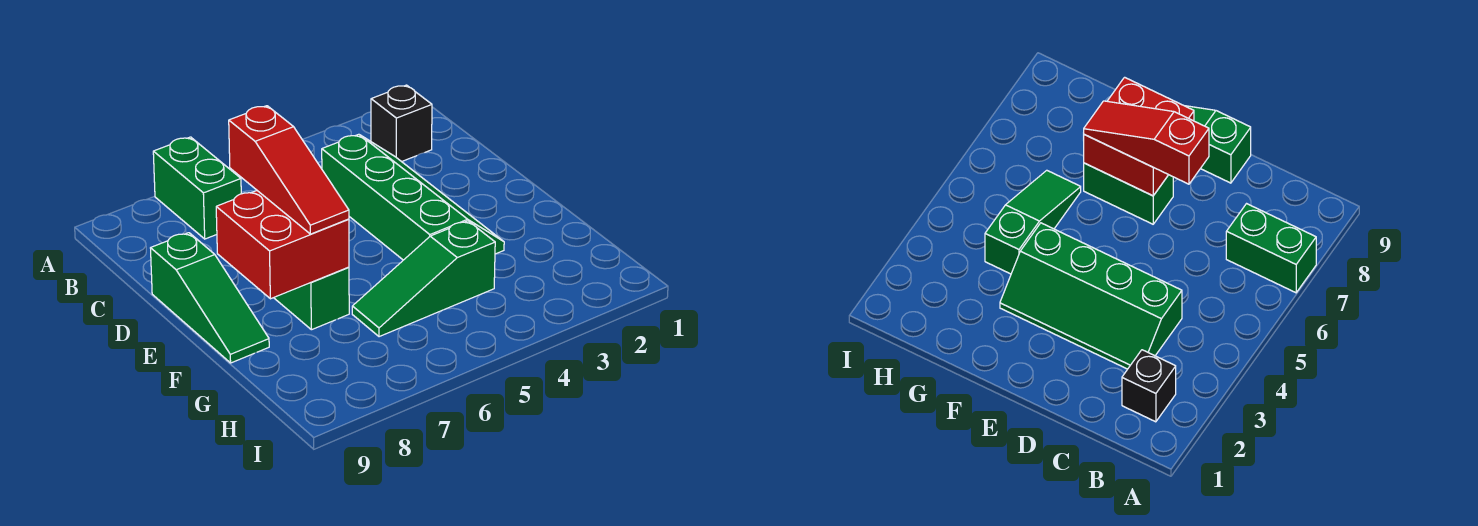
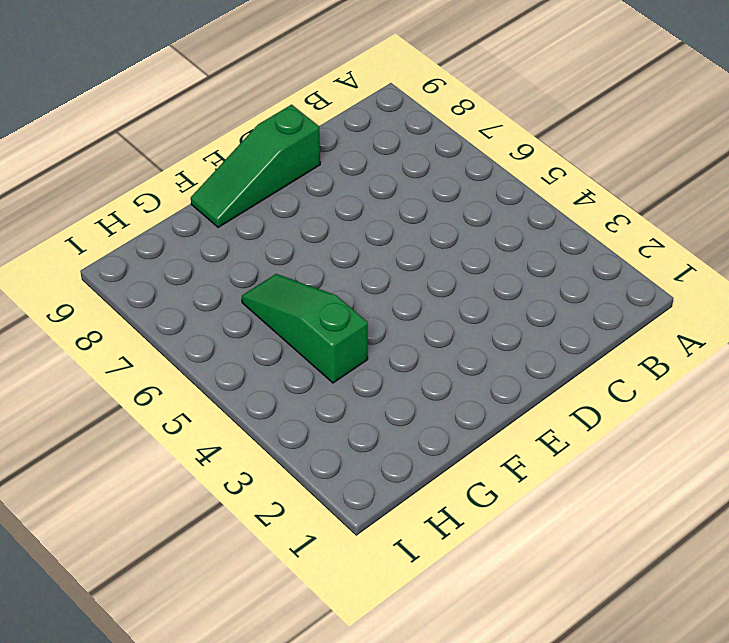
none -> green 1x2 brick [153,137,241,239]
none -> black 1x1 brick [371,85,432,162]

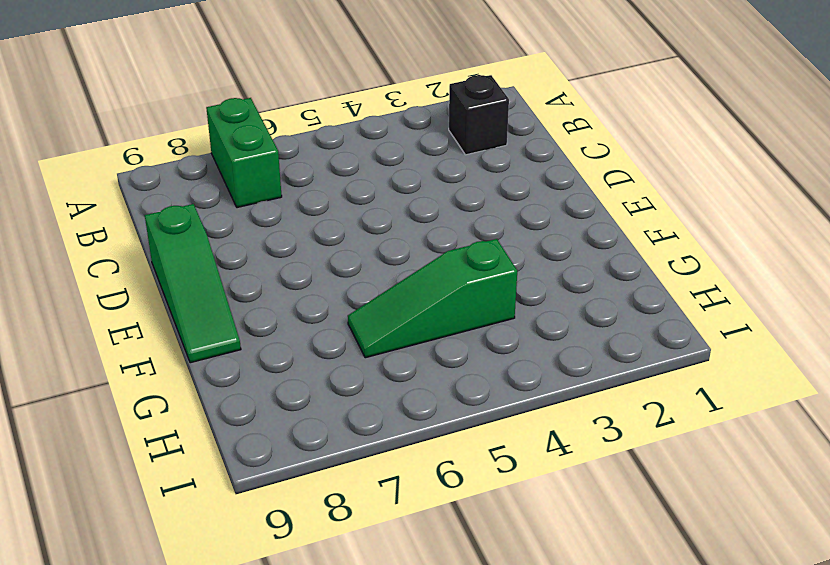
none -> green 2x4 slope [322,134,504,260]
none -> green 1x2 brick [274,267,349,330]

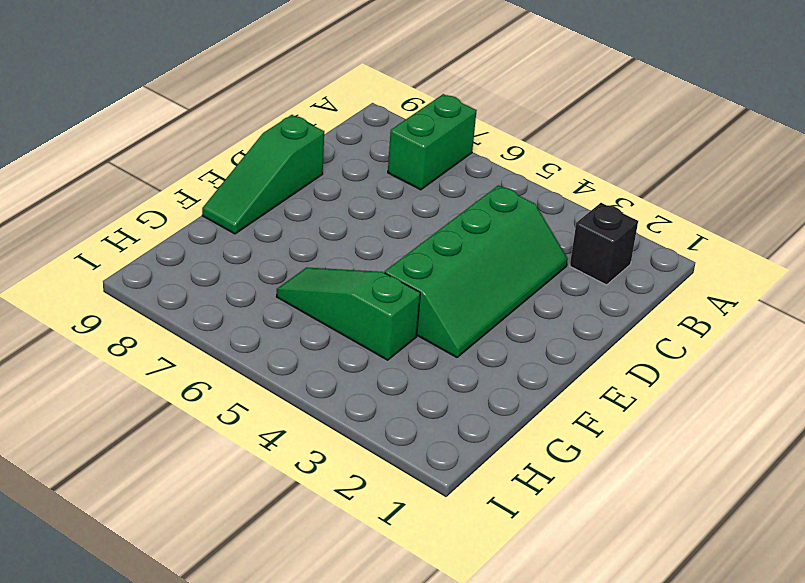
none -> green 1x2 brick [274,267,349,330]
none -> red 2x2 brick [216,191,349,299]

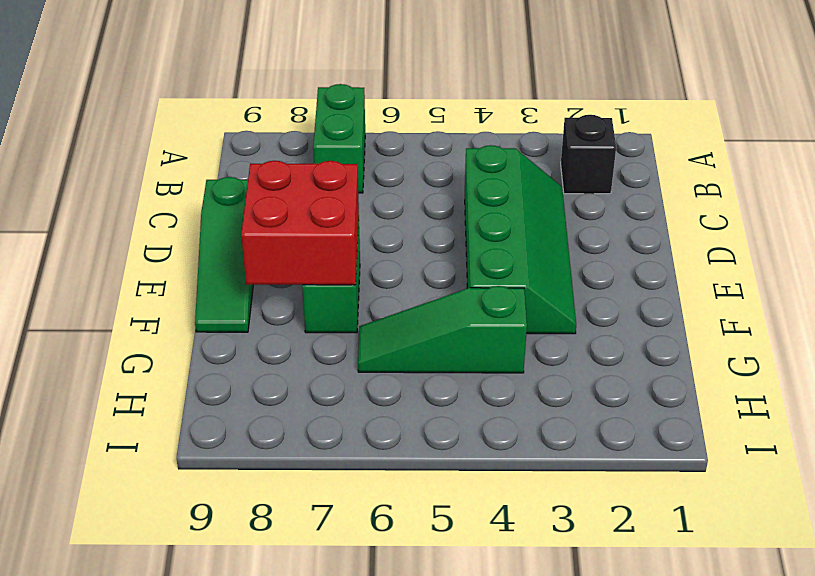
none -> red 1x3 slope [229,106,349,234]

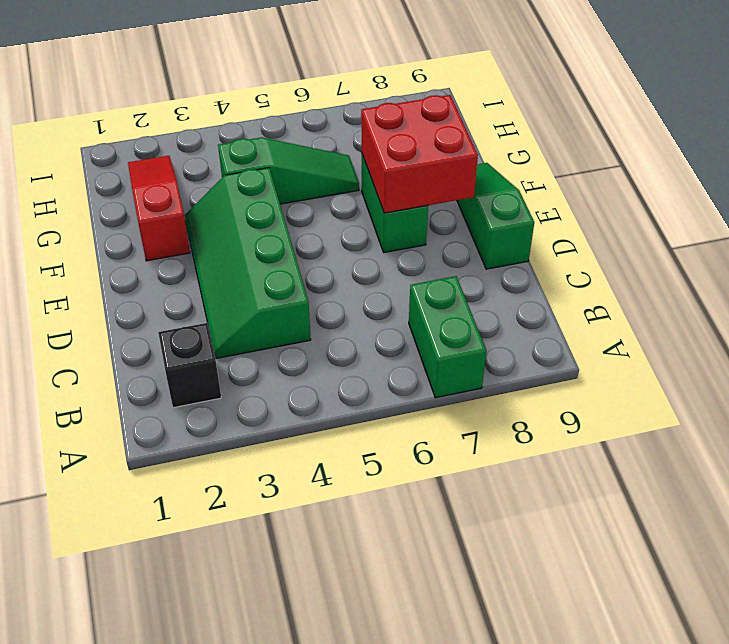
red 1x3 slope [128,156,190,261] -> red 1x3 slope moved to [229,106,349,234]

